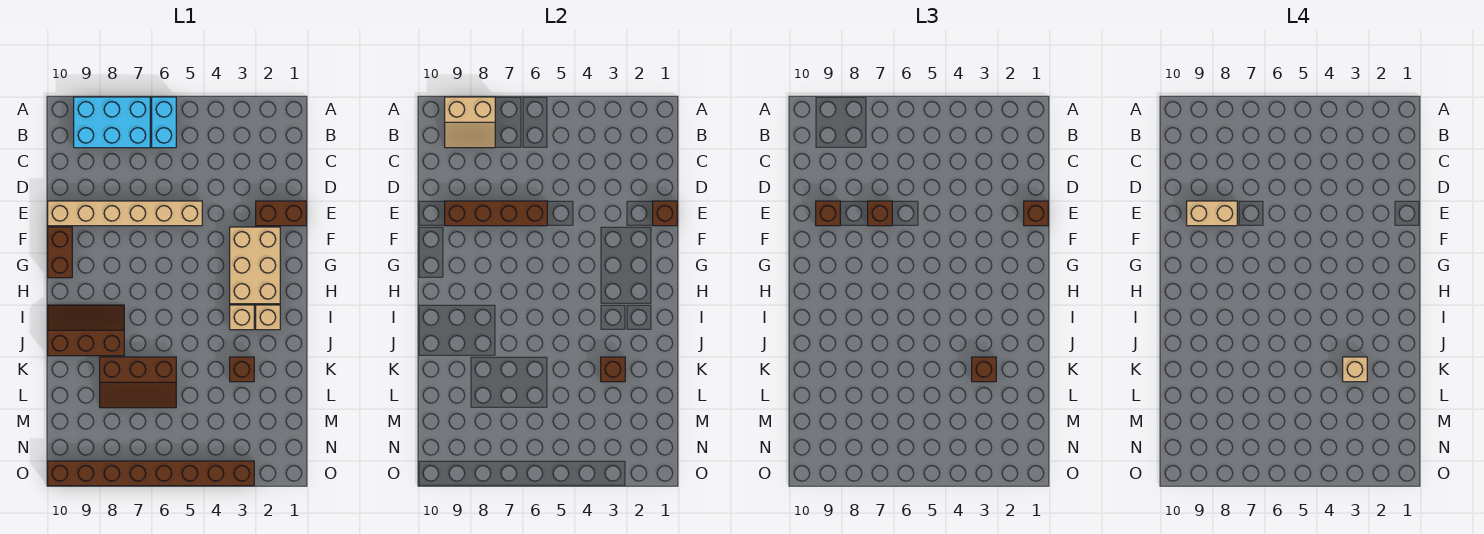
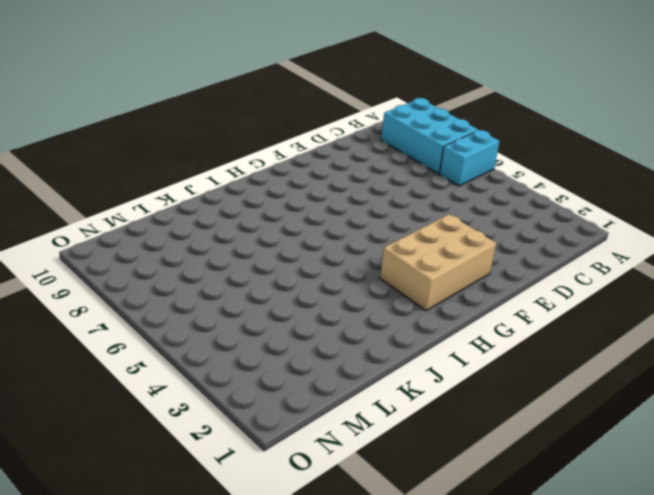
none -> brown 1x2 brick [256,201,306,226]
none -> tan 1x6 brick [48,201,202,226]
none -> brown 1x2 brick [48,227,72,278]

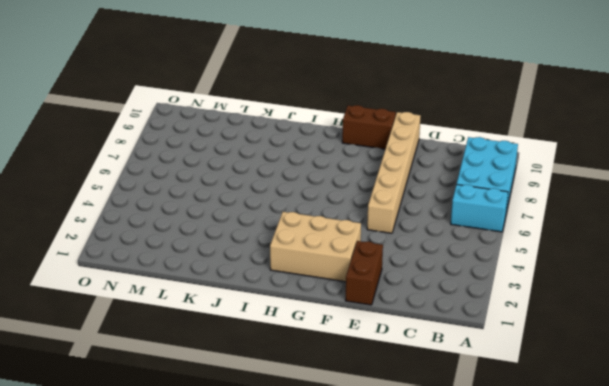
none -> tan 1x1 brick [256,305,280,330]
none -> tan 1x1 brick [230,305,254,330]
none -> brown 2x3 slope [48,305,124,356]

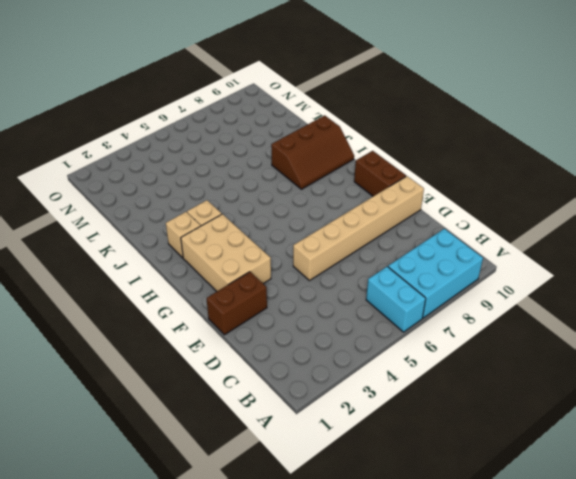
none -> brown 1x1 brick [230,357,254,382]
none -> brown 2x3 slope [100,357,176,408]
none -> brown 1x8 brick [48,461,254,486]

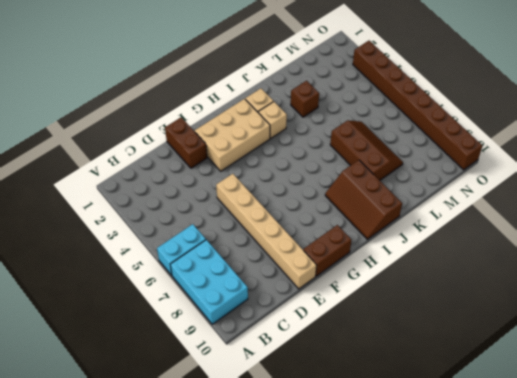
none -> tan 2x2 slope [445,97,495,148]
none -> brown 1x1 brick [653,201,677,226]
none -> brown 1x4 brick [445,201,547,226]

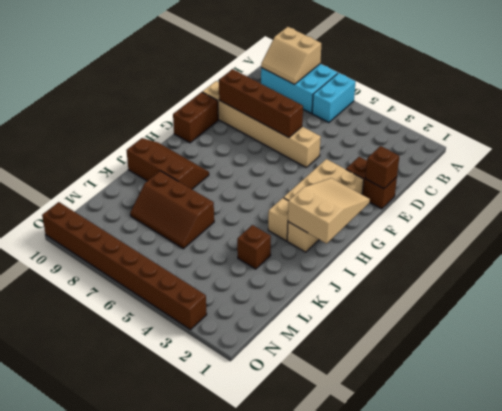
tan 2x3 slope [288,178,370,244] -> none
none -> brown 1x1 brick [601,357,625,382]
none -> brown 1x1 brick [1024,201,1048,226]
none -> brown 1x1 brick [868,201,892,226]

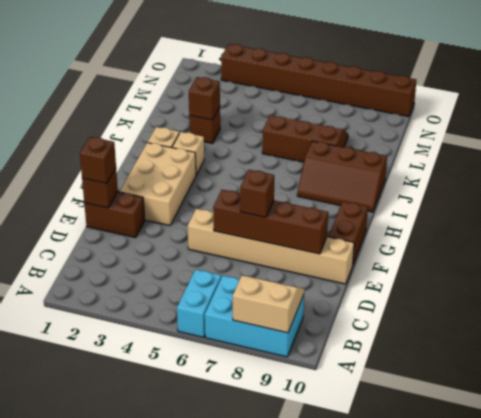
none -> brown 1x1 brick [816,201,840,226]
none -> brown 1x1 brick [972,357,996,382]
none -> tan 1x2 brick [1187,201,1237,226]

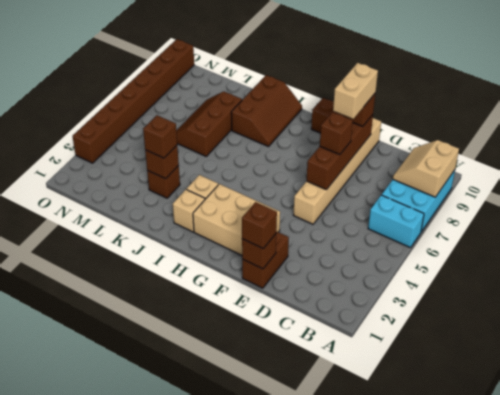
none -> tan 1x1 brick [1343,357,1367,382]

